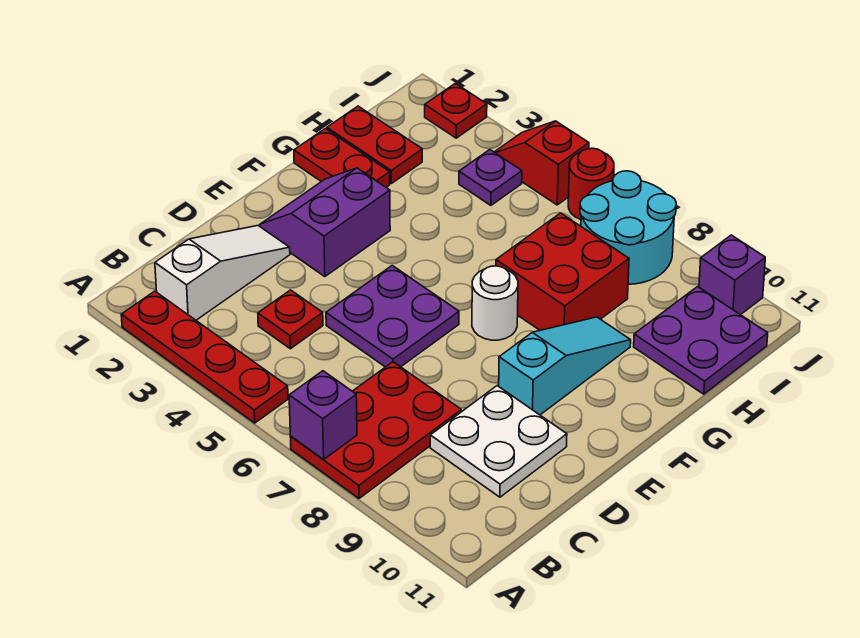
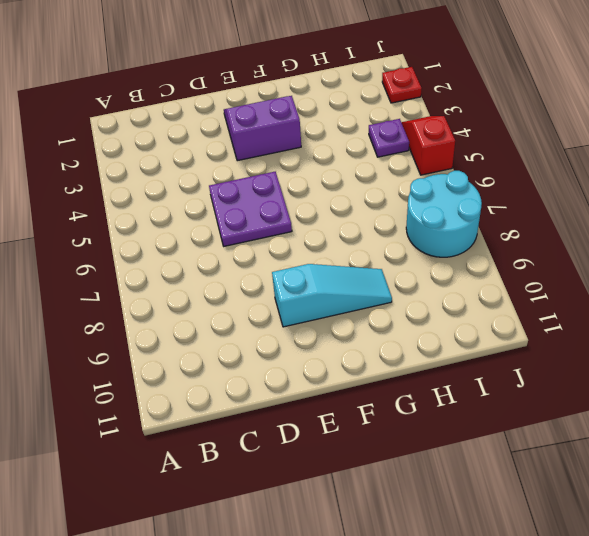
none -> red 1x4 plate [121,291,288,423]
none -> red 2x3 plate [290,362,461,498]
none -> white 1x3 slope [155,226,290,320]

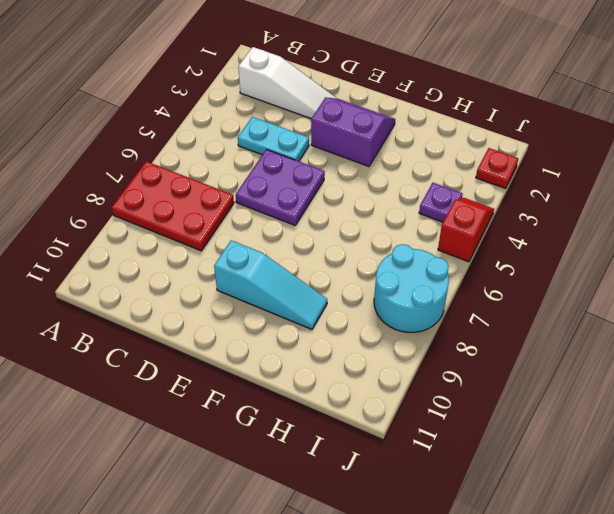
cyan 1x2 plate [238,117,309,161] -> red 1x1 plate [258,290,323,349]
none -> red 1x4 plate [121,291,288,423]
none -> white 2x2 plate [430,386,567,497]
none -> white 1x1 round brick [472,266,518,340]

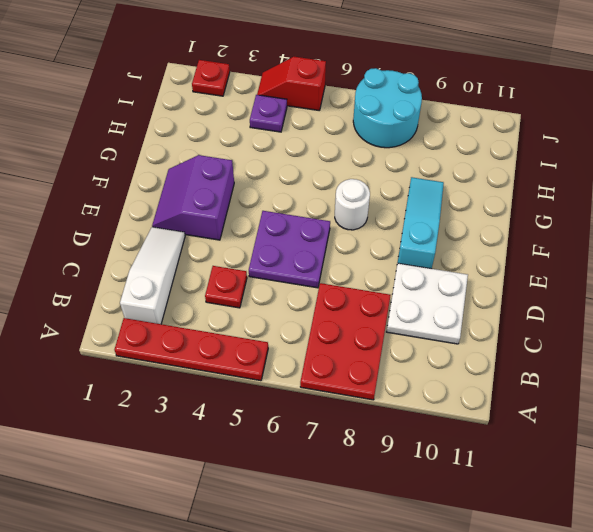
none -> red 1x2 plate [294,129,390,187]
none -> red 2x2 brick [496,213,629,330]
none -> red 1x2 plate [327,106,422,183]

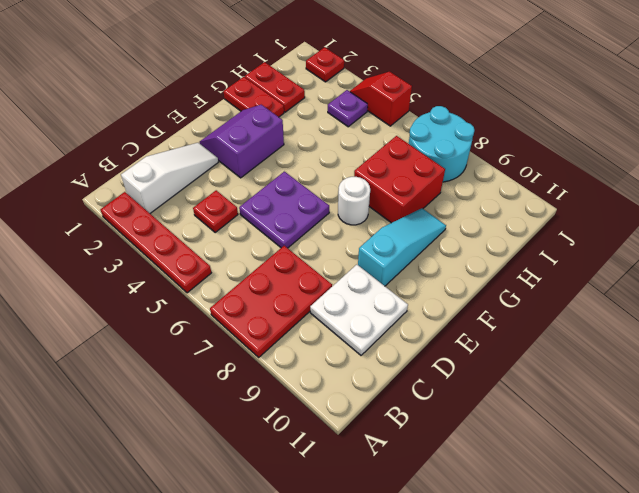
none -> purple 2x2 plate [634,287,768,394]
none -> red 1x1 round brick [568,148,614,220]
none -> purple 1x1 brick [699,235,765,315]

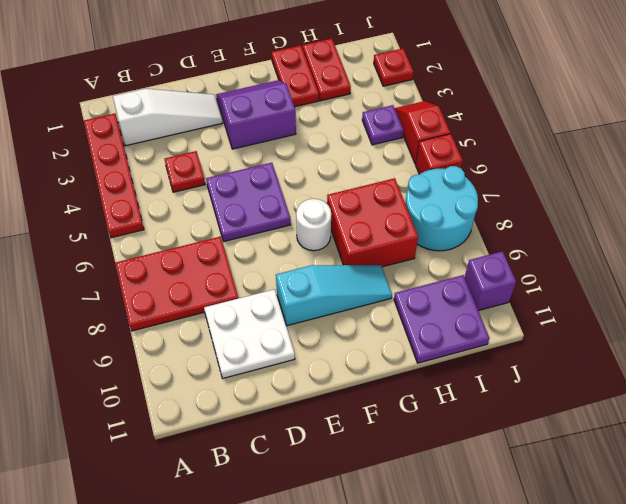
red 1x1 brick [416,134,463,174] -> red 1x1 round brick [568,148,614,220]
none -> purple 1x1 brick [289,371,357,460]

